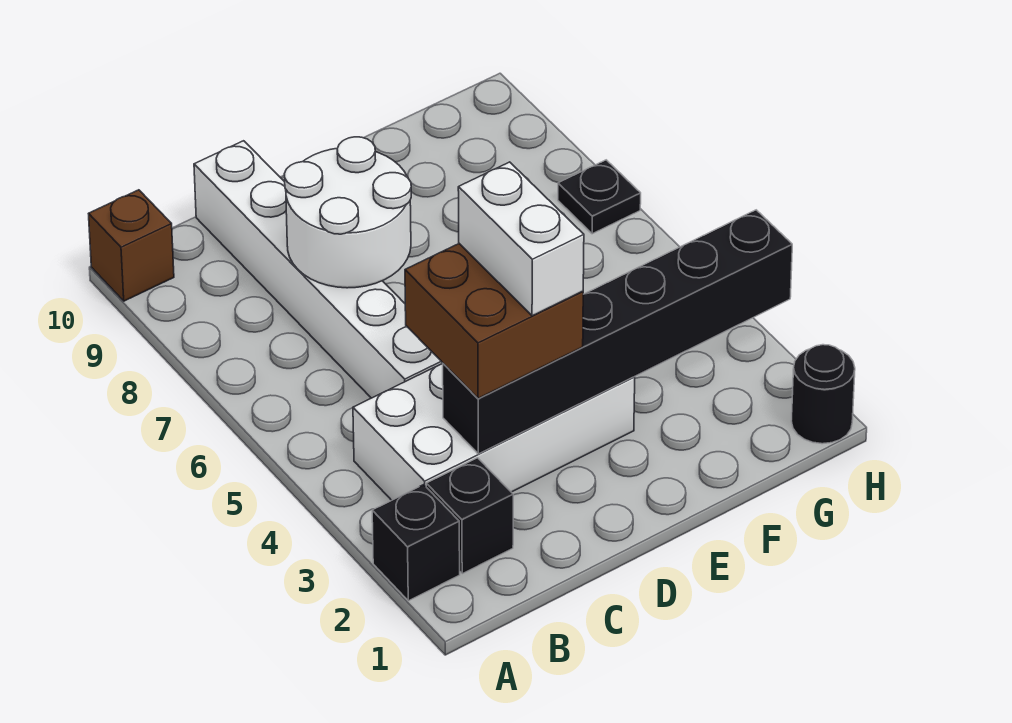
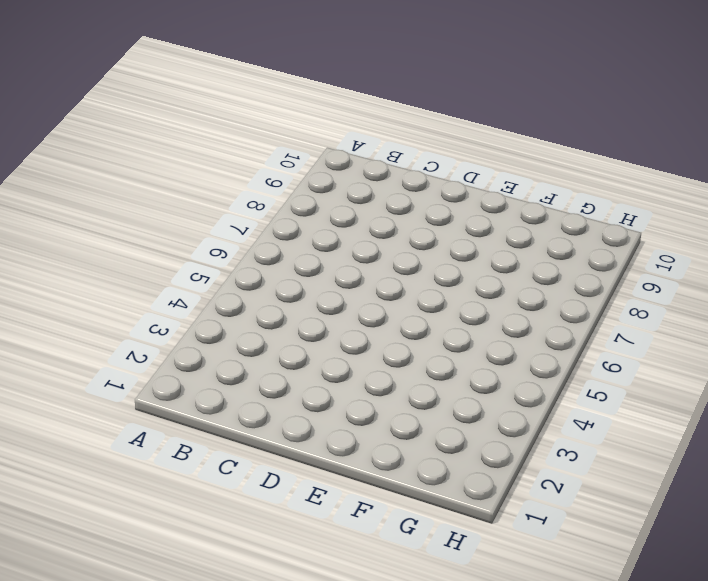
none -> black 1x1 brick [372,485,460,601]
none -> brown 1x1 brick [89,190,174,301]

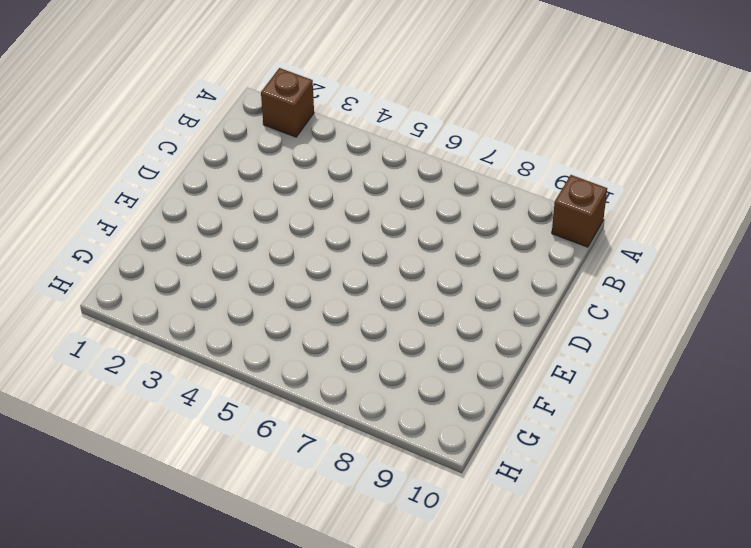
brown 1x1 brick [261,68,314,137] -> black 1x1 brick [372,485,460,601]
none -> black 1x1 brick [426,458,513,574]
none -> white 2x4 brick [353,363,635,500]

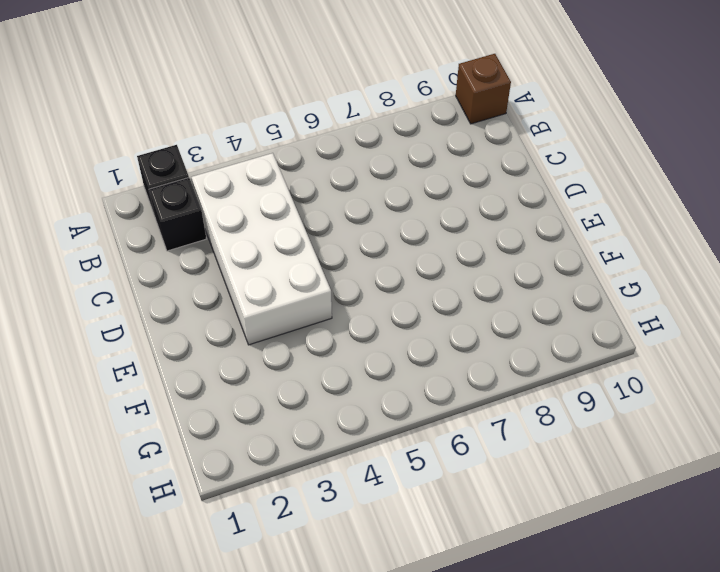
none -> white 1x6 brick [194,141,442,398]
none -> black 1x1 round brick [791,345,855,444]

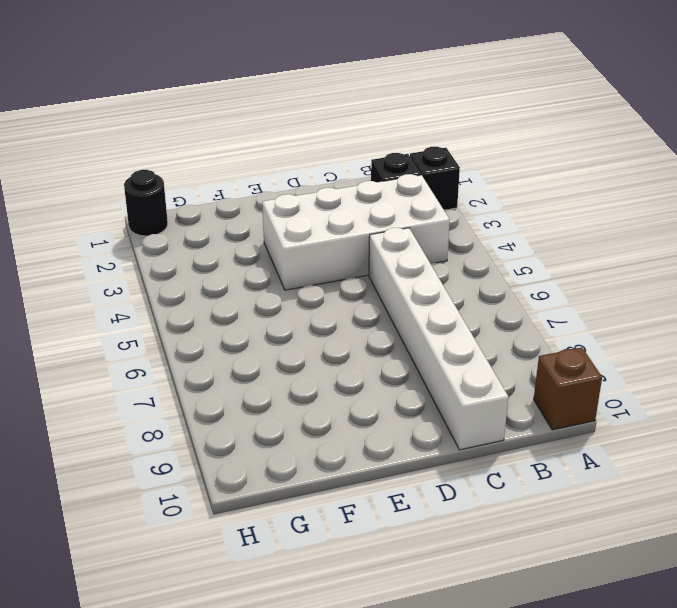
none -> black 1x1 plate [558,160,641,234]
none -> black 1x6 brick [443,210,792,454]

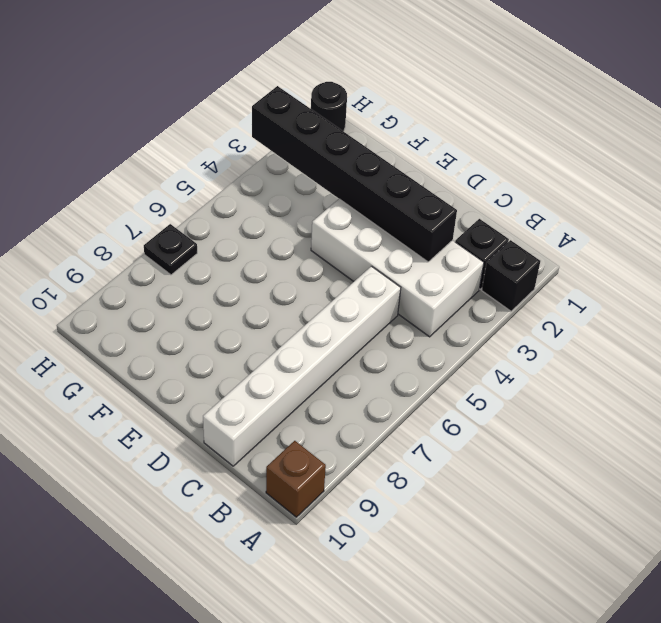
none -> white 2x2 round brick [284,137,411,288]
none -> brown 2x2 brick [405,244,583,399]

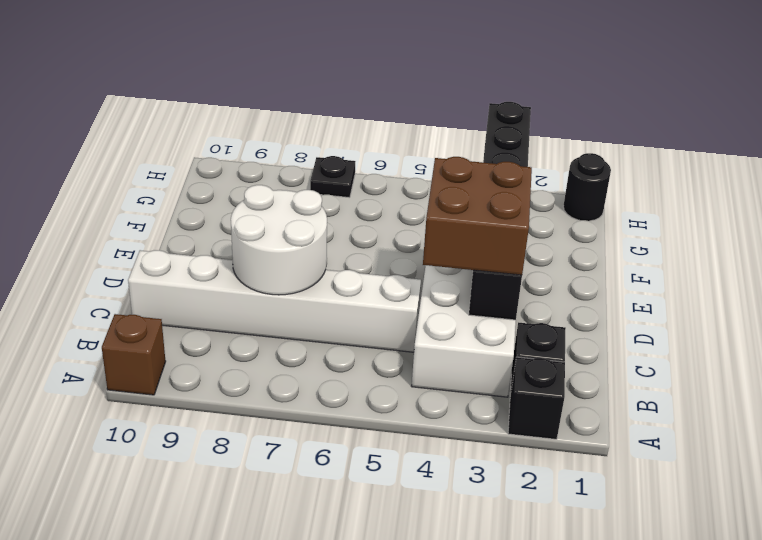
none -> white 1x2 brick [458,162,584,316]

